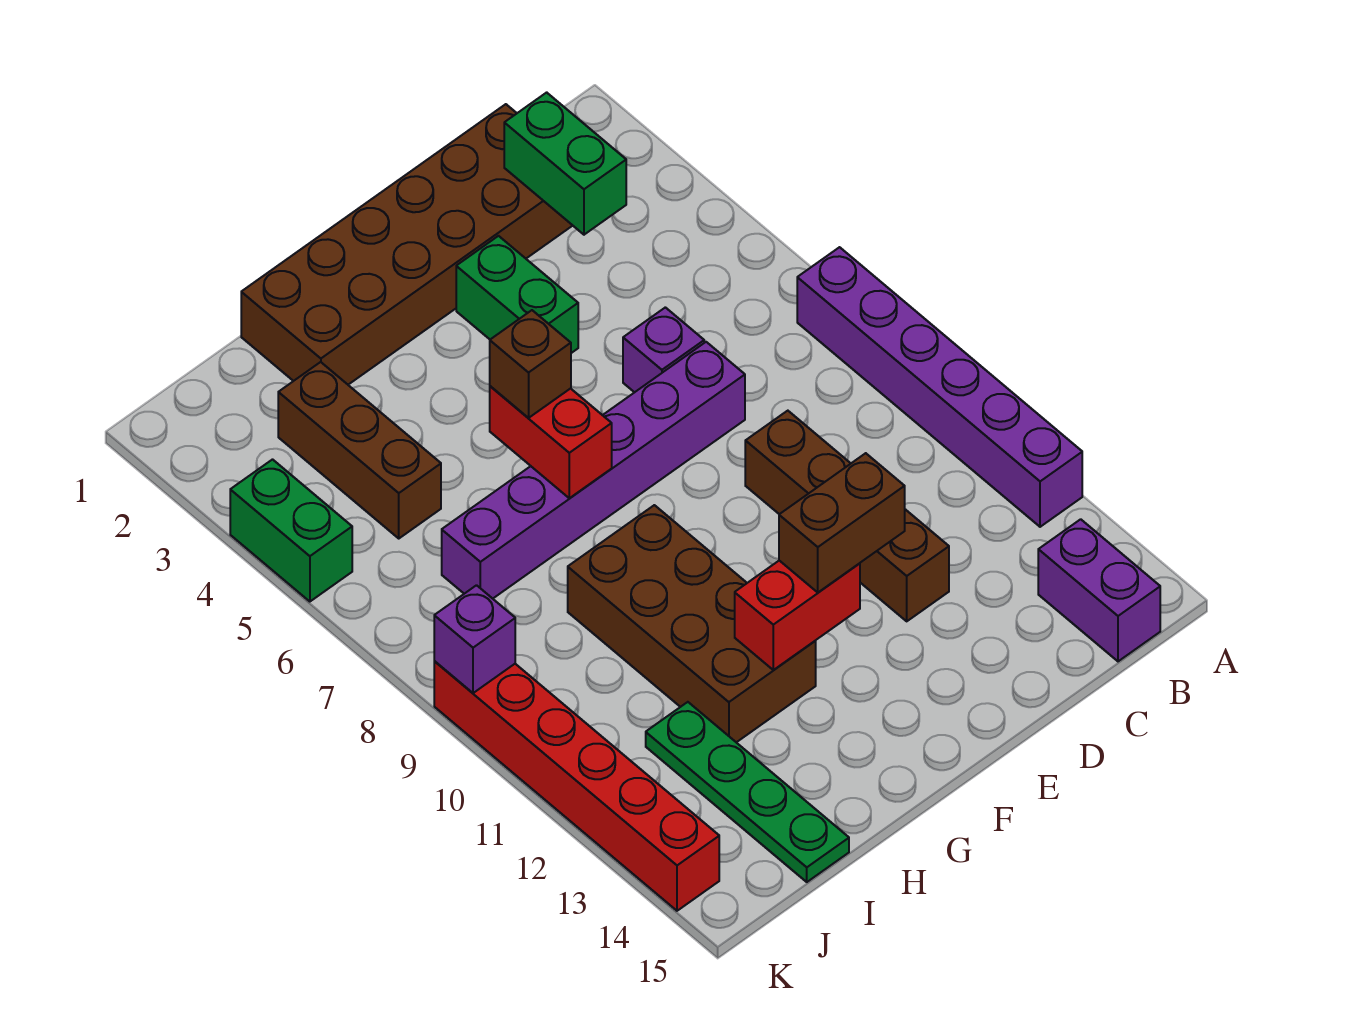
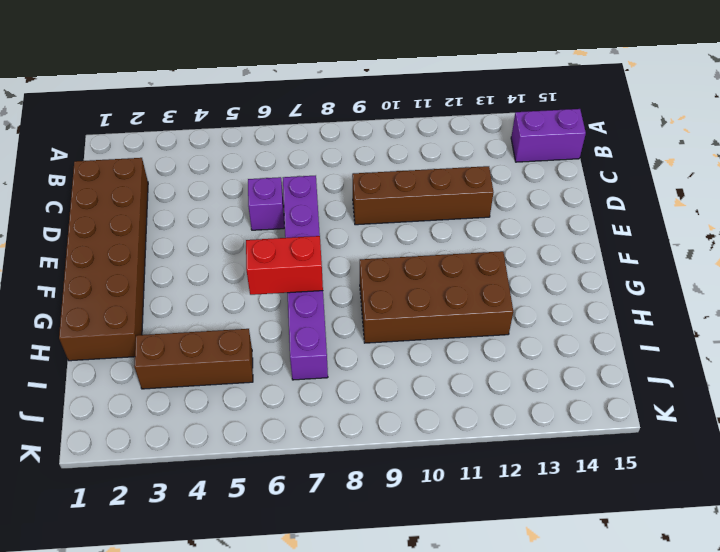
none -> purple 1x6 brick [797,247,1082,527]
none -> green 1x2 brick [456,236,578,353]
none -> green 1x4 plate [646,702,849,882]

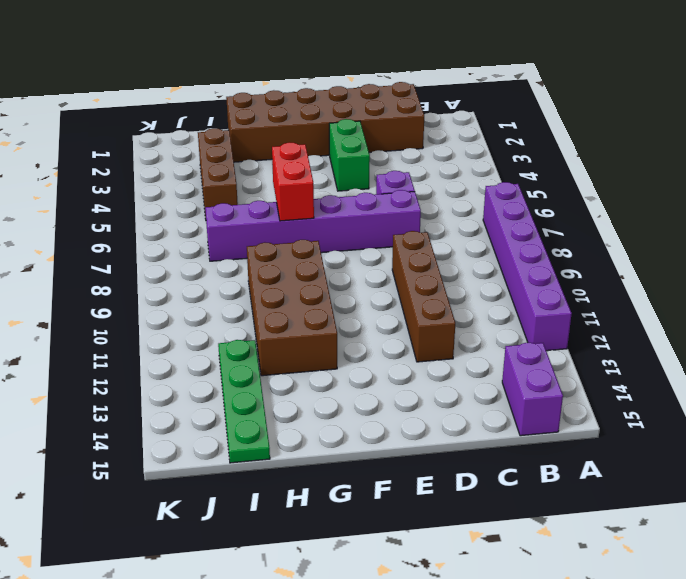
none -> green 1x2 brick [230,460,352,602]
none -> red 1x6 brick [434,661,719,911]
none -> green 1x2 brick [504,92,626,235]

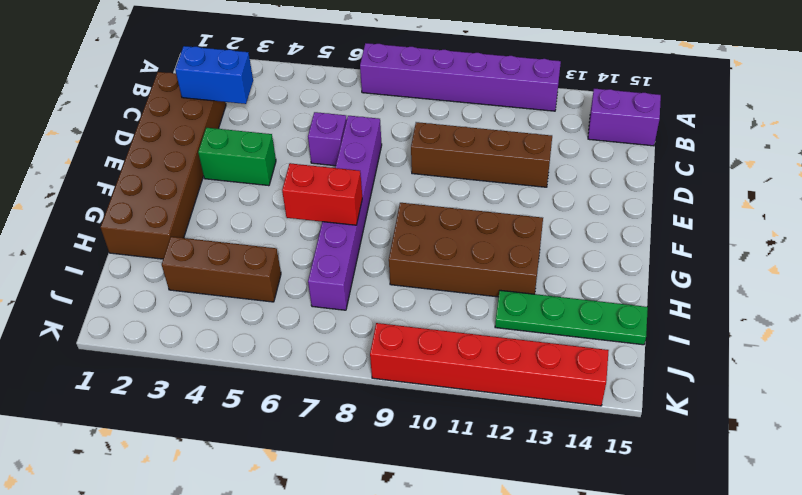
blue 1x2 brick [175,46,253,104] -> green 1x2 brick [504,92,626,235]
none -> green 1x2 brick [230,460,352,602]
none -> red 1x2 brick [735,561,860,670]
none -> purple 1x1 brick [434,585,515,693]

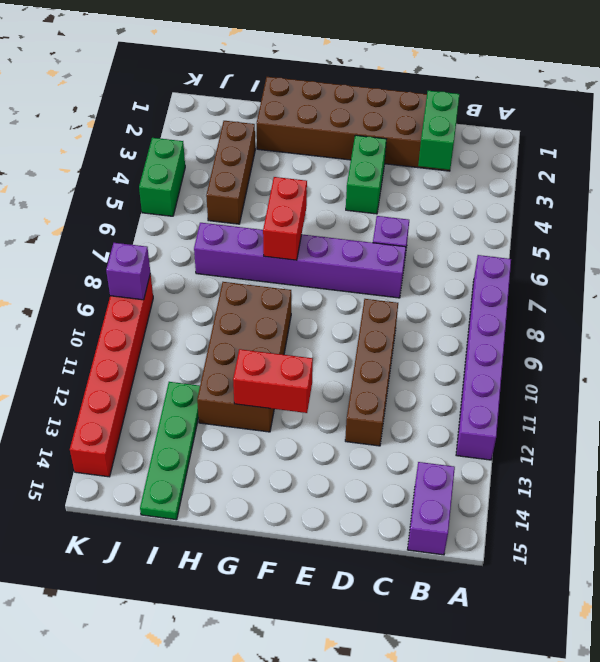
none -> brown 1x2 brick [779,453,905,592]
none -> brown 1x1 brick [490,310,571,418]

